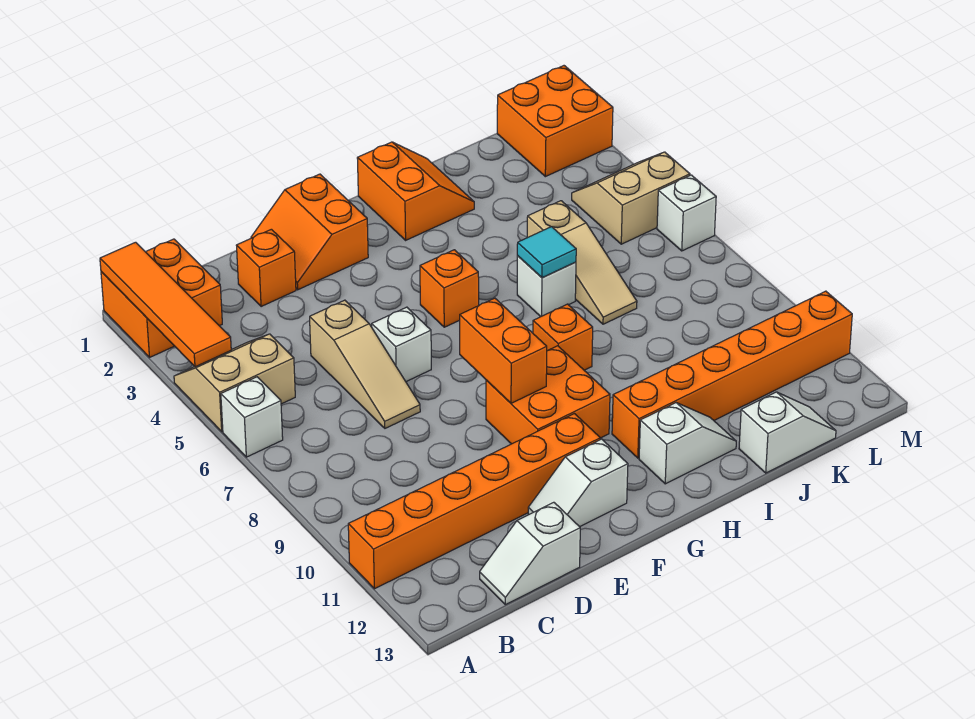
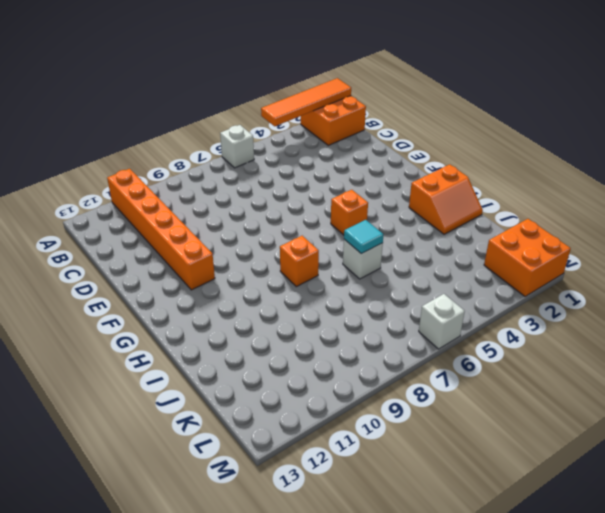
none -> tan 2x2 slope [174,334,295,432]
none -> white 1x2 slope [480,502,580,605]
none -> orange 1x1 brick [236,229,296,307]

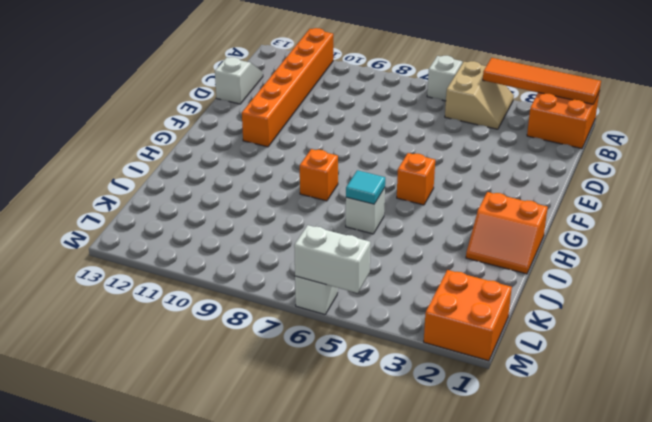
white 1x2 brick [294,225,370,293] -> none
none -> orange 1x1 brick [236,229,296,307]
none -> tan 1x3 slope [310,300,420,428]
none -> orange 2x2 slope [251,174,368,290]

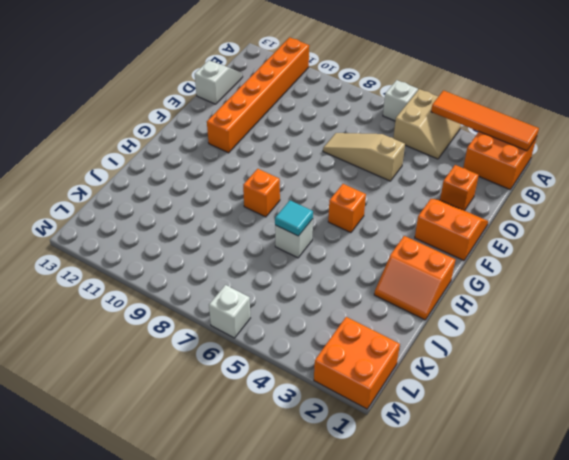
none -> white 1x1 brick [372,307,431,382]
none -> white 1x2 slope [528,439,628,527]
none -> orange 2x2 brick [486,346,610,444]

